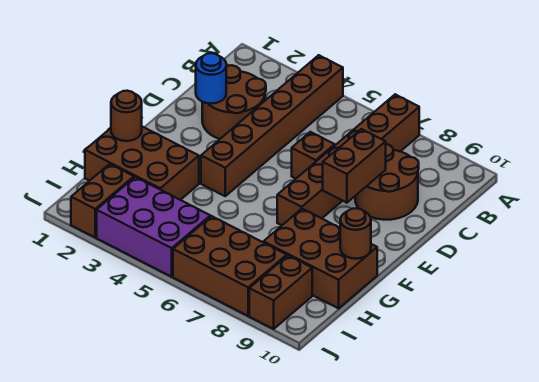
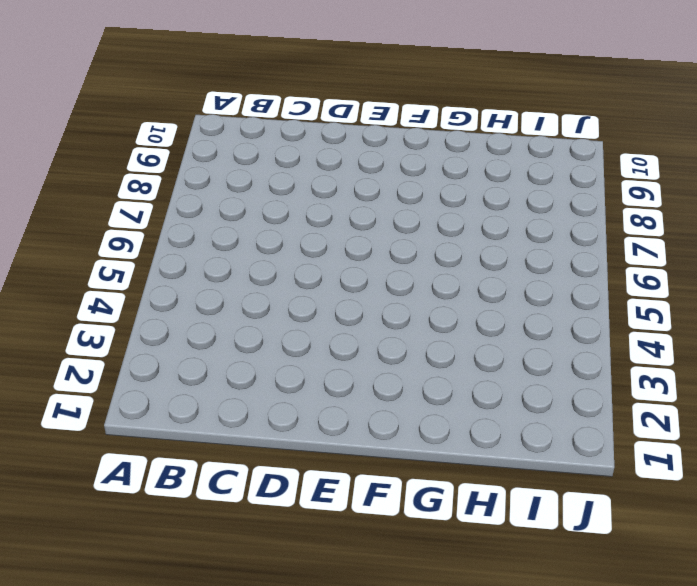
none -> brown 1x6 brick [201,55,343,196]
none -> brown 1x6 brick [277,94,419,225]
none -> brown 2x2 round brick [202,65,266,139]

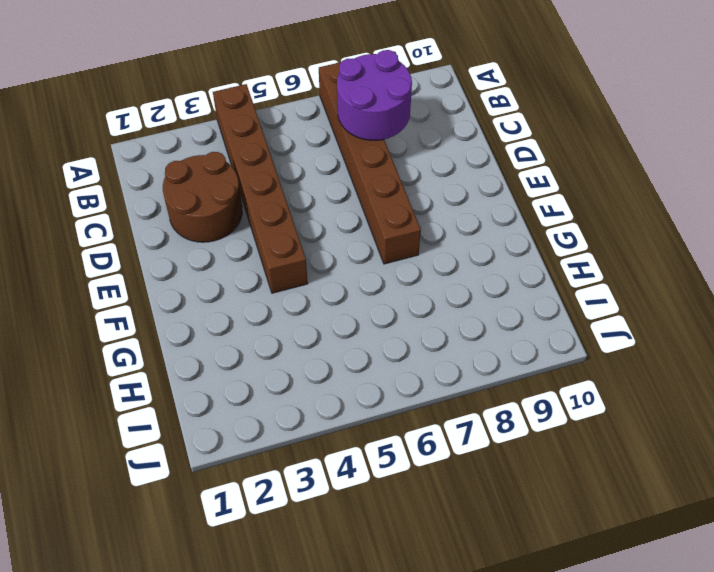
purple 2x2 round brick [337,50,412,140] -> none
none -> brown 2x2 round brick [355,144,419,220]
none -> brown 1x1 brick [292,132,335,179]
none -> brown 2x3 brick [85,127,199,200]

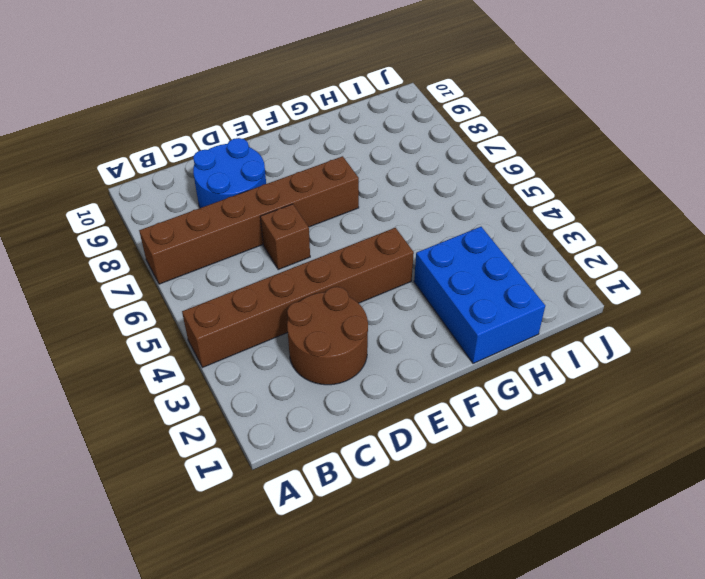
blue 2x2 round brick [193,138,266,208] -> brown 2x2 round brick [355,144,419,220]
blue 2x3 brick [414,227,545,363] -> brown 2x3 brick [85,127,199,200]
none -> brown 2x3 brick [263,209,377,308]
none -> brown 1x2 brick [71,164,134,237]
none -> purple 2x3 brick [97,177,210,277]

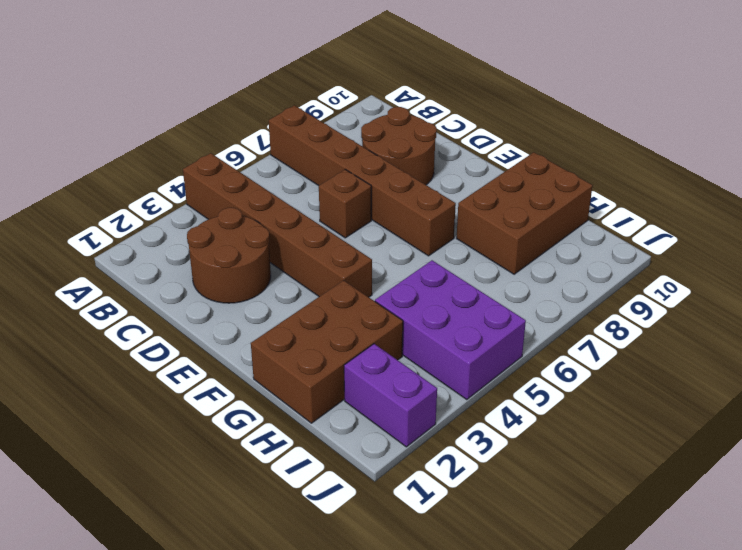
purple 2x3 brick [375,260,526,400] -> purple 2x3 brick turned to [97,177,210,277]
purple 1x2 brick [344,344,437,447] -> brown 1x2 brick [71,164,134,237]
none -> brown 2x3 brick [173,216,287,316]
none -> brown 1x2 brick [249,255,312,329]
none -> blue 1x1 round brick [196,53,226,104]

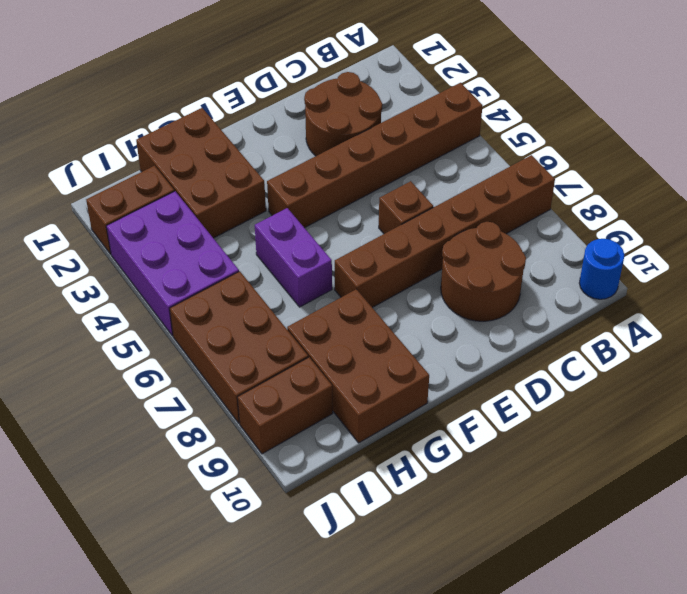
blue 1x1 round brick [579,239,624,299] -> blue 1x1 round brick moved to [196,53,226,104]
purple 1x2 brick [255,208,332,307] -> none
none -> brown 1x2 brick [323,129,386,203]
none -> brown 1x1 round brick [111,91,142,141]
none -> brown 1x1 round brick [340,208,371,259]

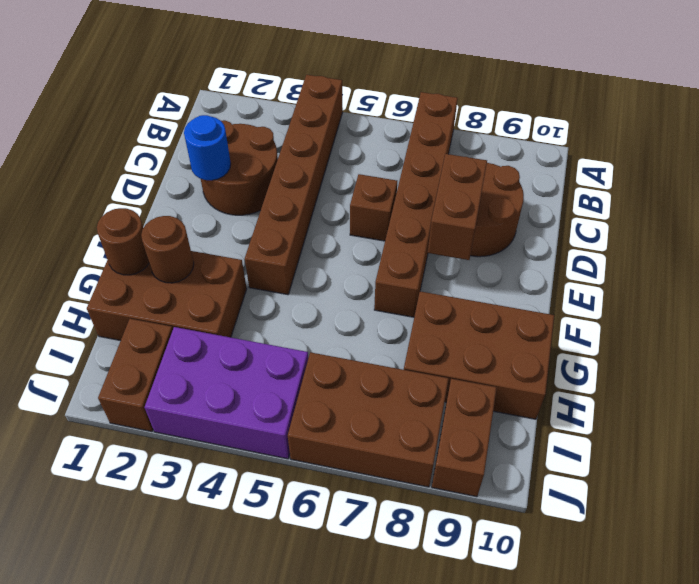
brown 1x1 round brick [141,216,194,283] -> brown 1x1 round brick moved to [340,208,371,259]

